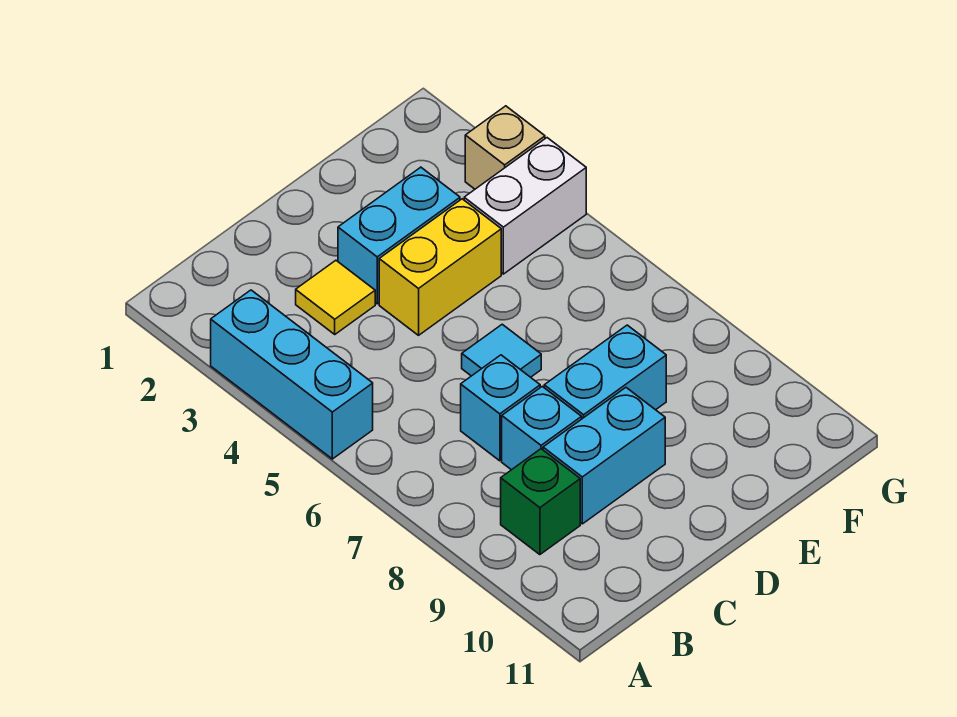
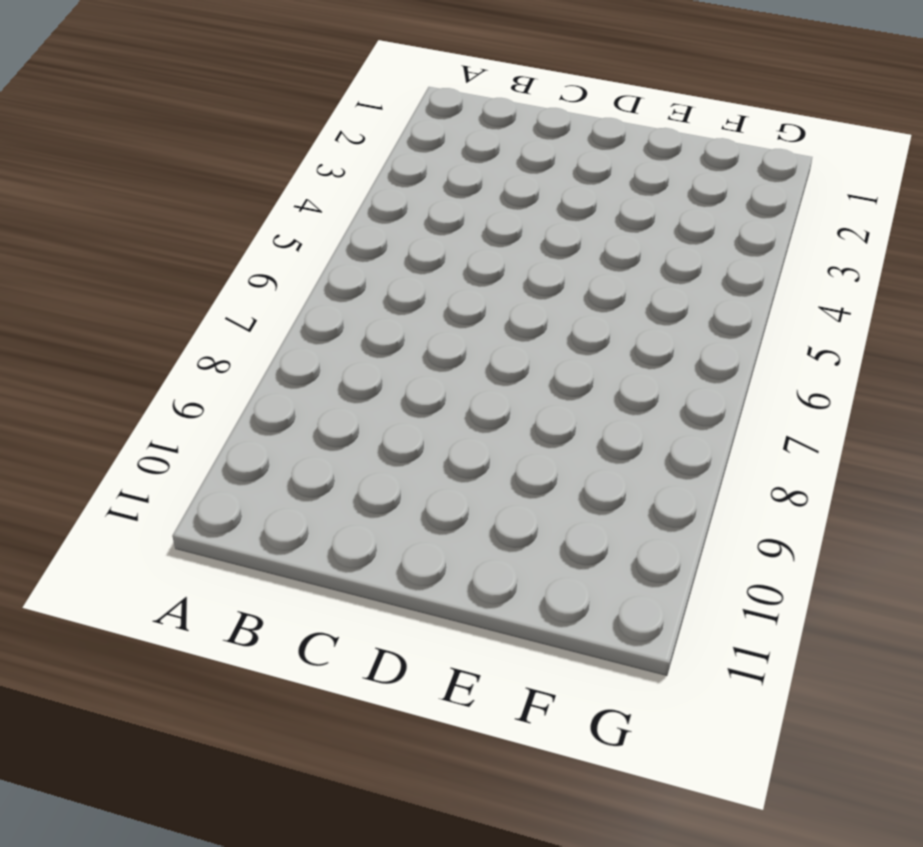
none -> cyan 1x3 brick [211,290,373,459]
none -> green 1x1 brick [501,449,580,555]
none -> yellow 1x1 tile [296,260,375,334]

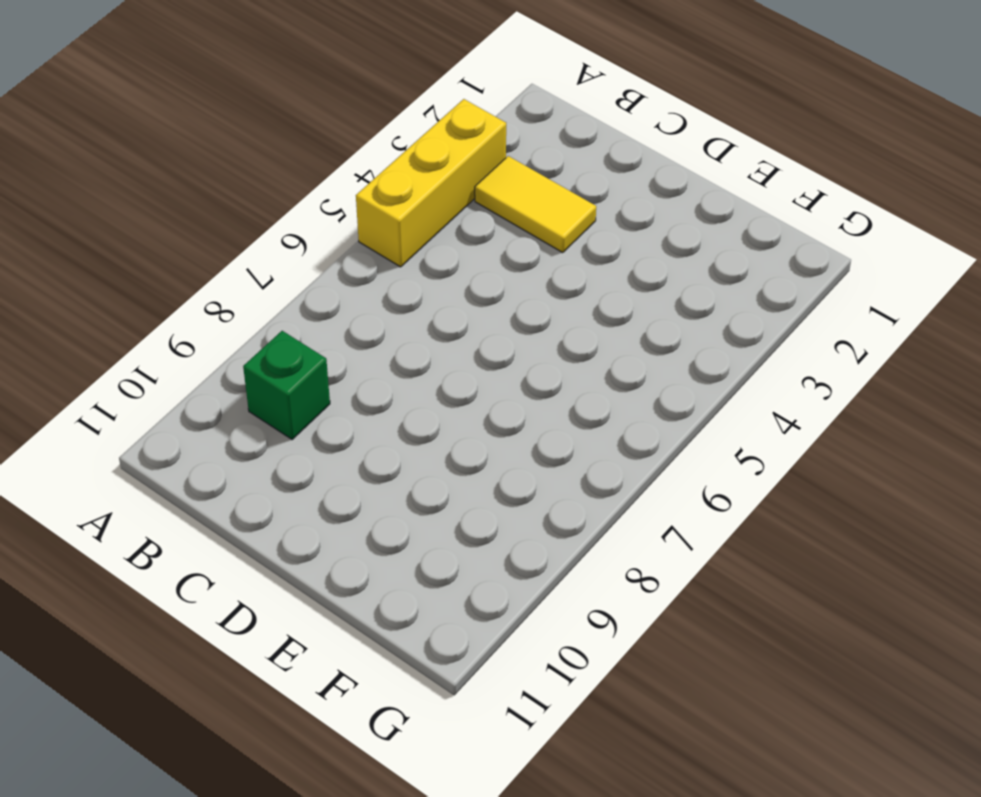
yellow 1x3 brick [356,99,506,267] -> cyan 1x3 brick [211,290,373,459]
yellow 1x2 tile [475,156,596,252] -> yellow 1x1 tile [296,260,375,334]
none -> cyan 1x1 brick [461,355,540,461]
none -> cyan 1x1 brick [502,386,582,470]
none -> cyan 1x2 brick [543,388,665,524]

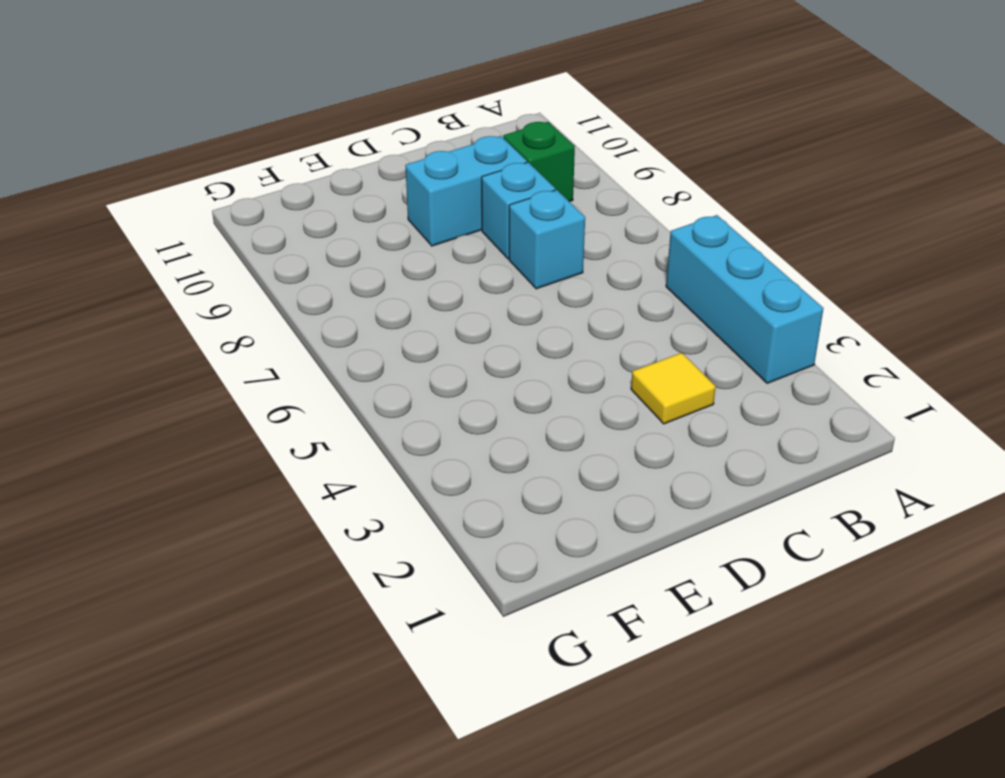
none -> cyan 1x2 brick [338,167,460,304]
none -> yellow 1x2 brick [379,199,501,335]
none -> cyan 1x1 tile [462,324,541,377]

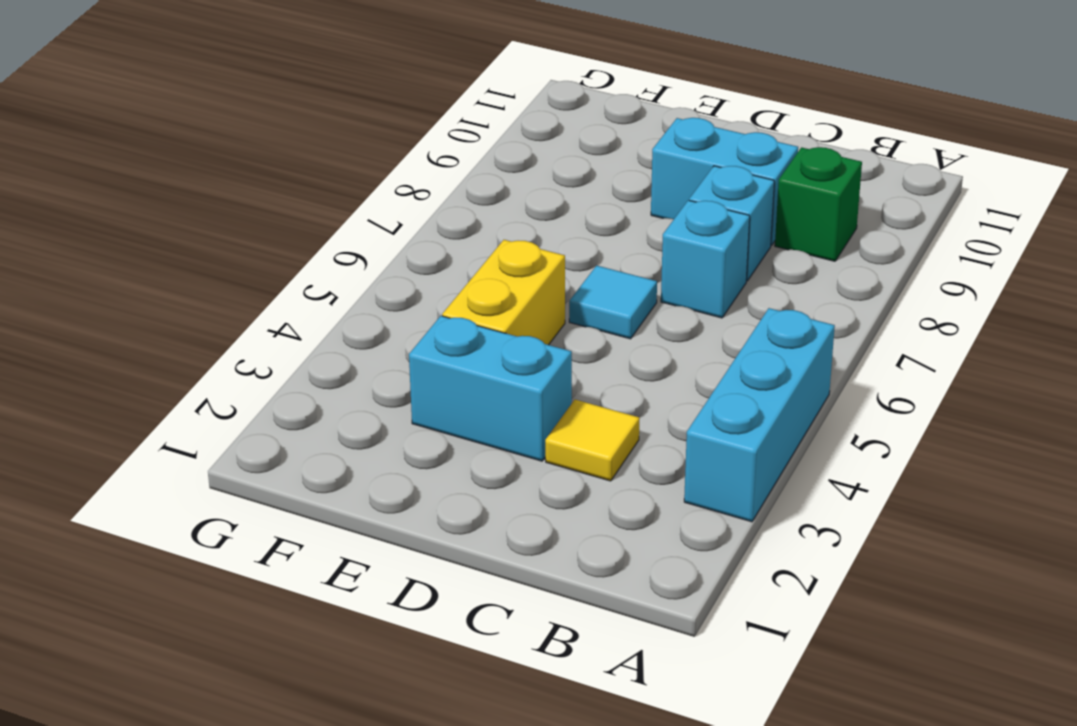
yellow 1x2 brick [442,240,565,345] -> yellow 1x2 brick turned to [379,199,501,335]
none -> cyan 1x2 brick [544,325,666,419]
none -> white 1x2 brick [464,138,586,274]
none -> tan 1x1 brick [465,106,545,189]

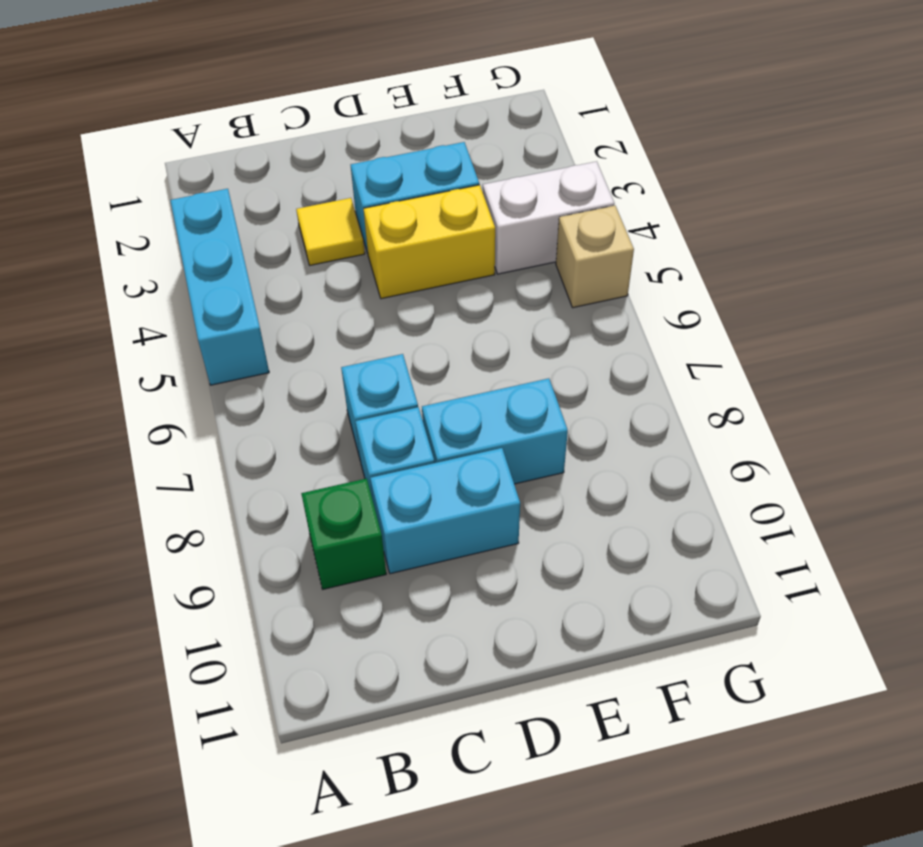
tan 1x1 brick [556,205,634,308] -> tan 1x1 brick moved to [465,106,545,189]
none -> cyan 1x1 tile [462,324,541,377]

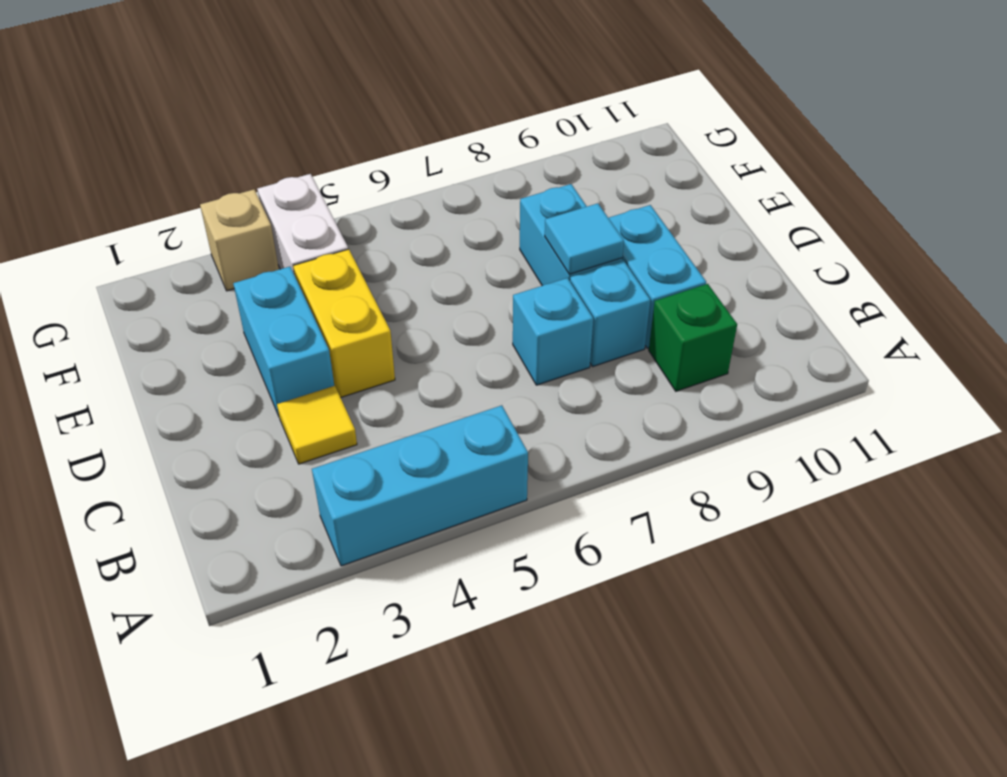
cyan 1x1 tile [545,203,624,274] -> cyan 1x1 tile moved to [462,324,541,377]

